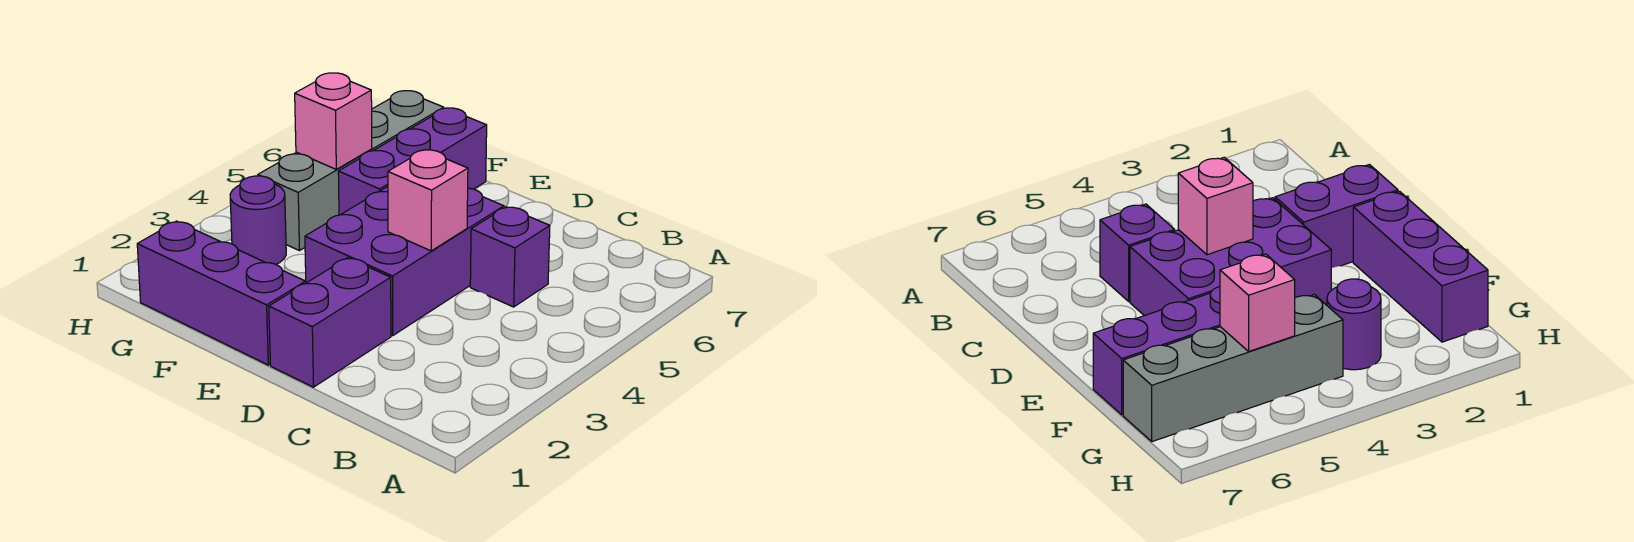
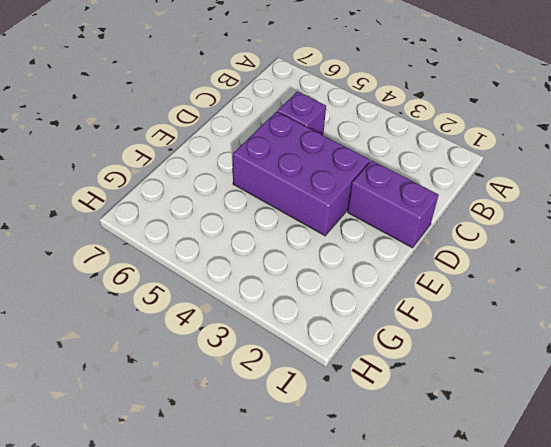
none -> purple 1x3 brick [137,221,306,365]
none -> purple 1x3 brick [338,108,487,215]

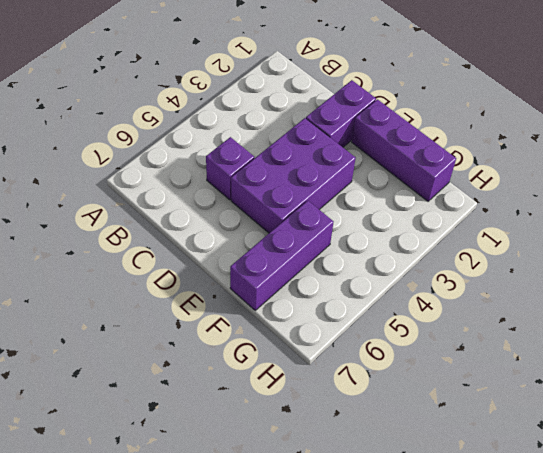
none -> purple 1x1 round brick [230,176,286,264]
none -> grey 1x4 brick [258,91,444,251]

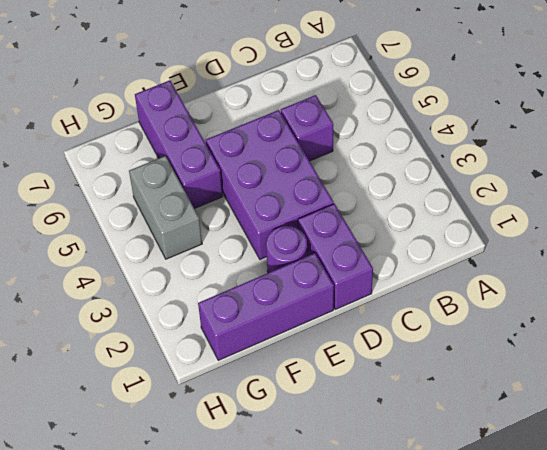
purple 1x1 round brick [266,226,307,273] -> purple 1x1 round brick moved to [230,176,286,264]
grey 1x2 brick [129,156,202,259] -> grey 1x4 brick [258,91,444,251]
none -> pink 1x1 brick [388,150,468,251]
none -> pink 1x1 brick [295,73,372,169]

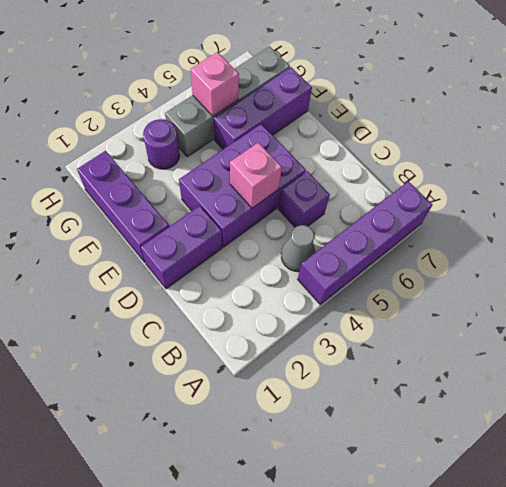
purple 1x4 brick [298,181,432,305] -> none
grey 1x1 cone [281,225,316,272] -> none

